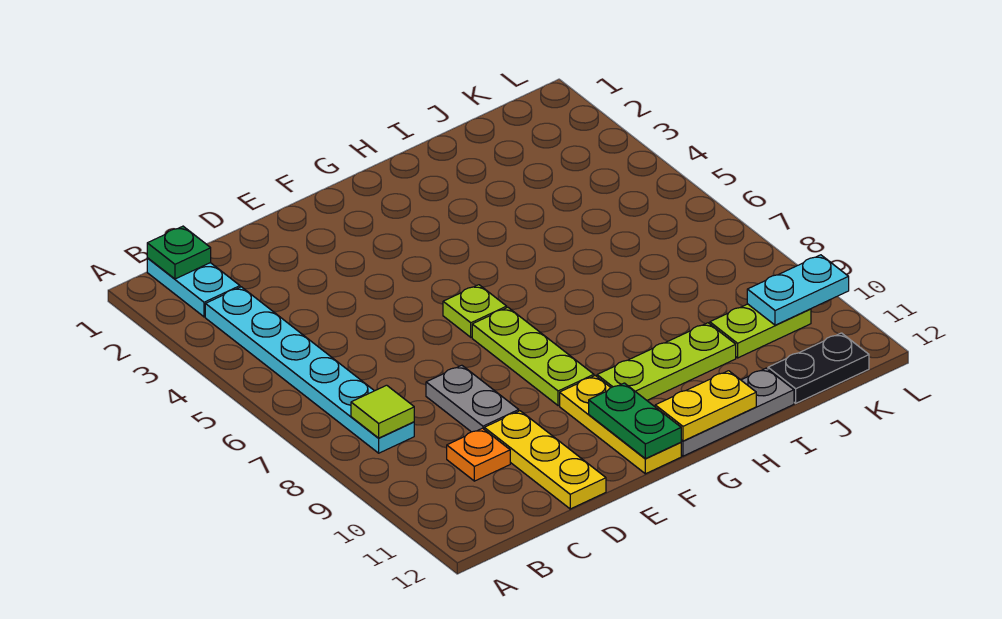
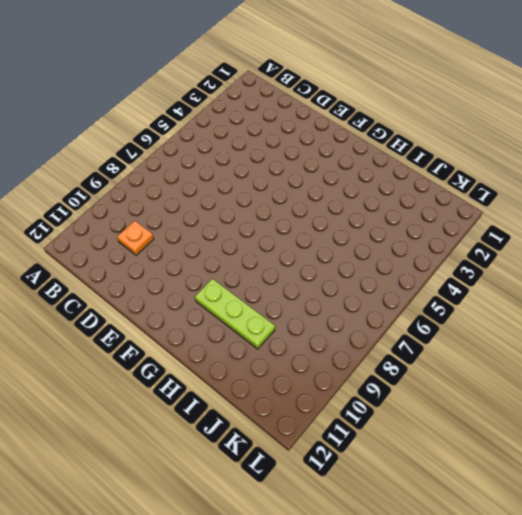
none -> cyan 1x2 plate [147,258,240,317]
none -> cyan 1x6 plate [205,287,414,453]
none -> grey 1x2 plate [426,365,519,432]

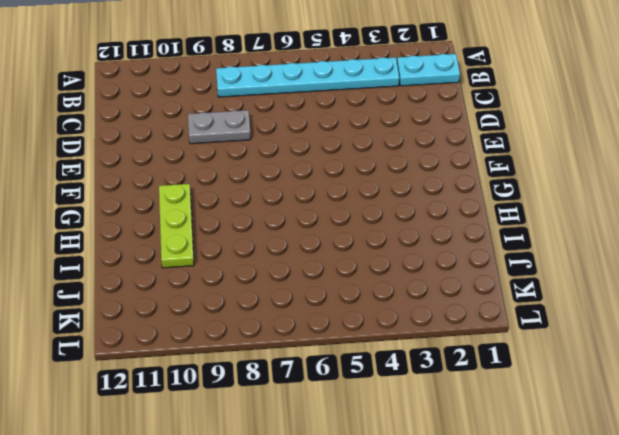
none -> orange 1x1 plate [447,428,510,481]
none -> yellow 1x3 plate [484,411,606,509]
none -> lime 1x1 plate [443,285,507,337]

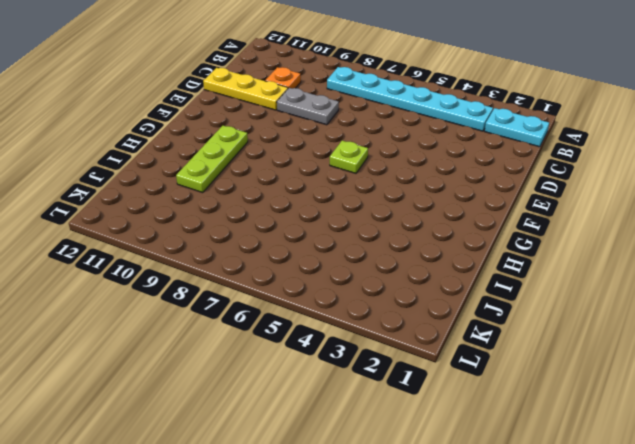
none -> lime 1x3 plate [472,307,594,406]
none -> yellow 1x3 plate [560,376,681,474]
none -> grey 1x3 plate [681,368,794,456]

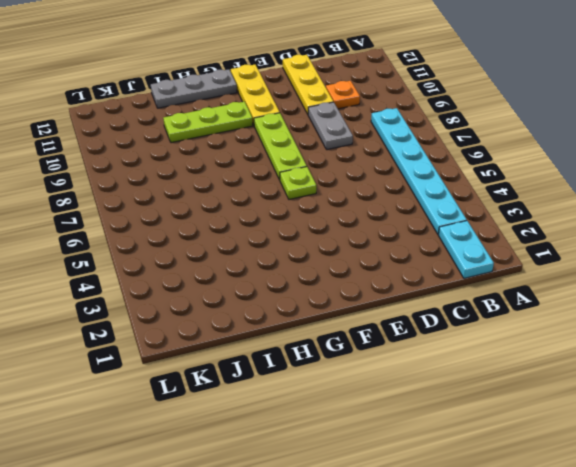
none -> lime 1x2 plate [710,304,811,358]
none -> black 1x2 plate [768,333,869,403]
none -> green 1x1 plate [147,226,211,279]

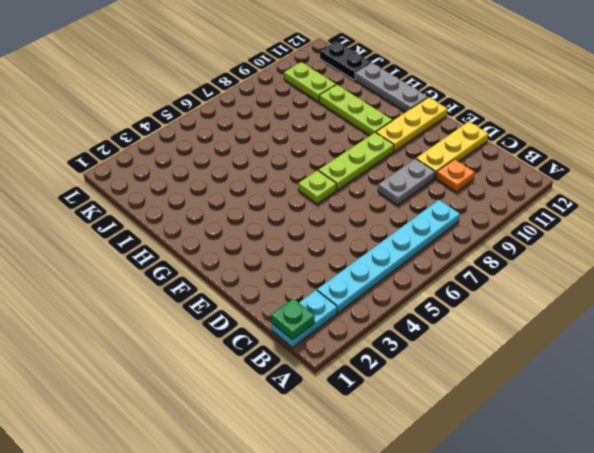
none -> lime 1x1 tile [351,385,414,438]
none -> green 1x2 plate [589,383,681,459]
none -> yellow 1x2 plate [655,371,756,441]

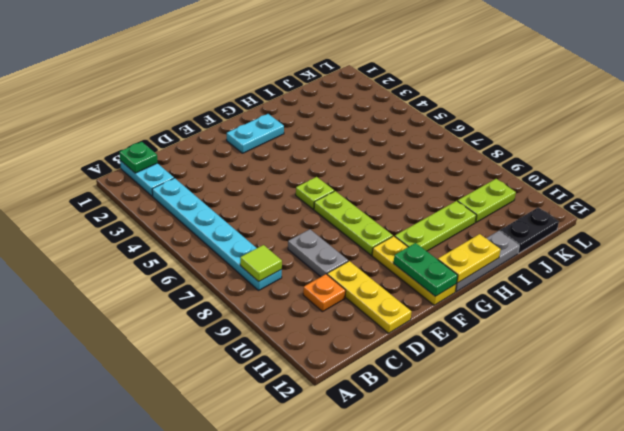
cyan 1x2 plate [227,114,284,153] -> cyan 1x2 plate moved to [747,255,849,325]

